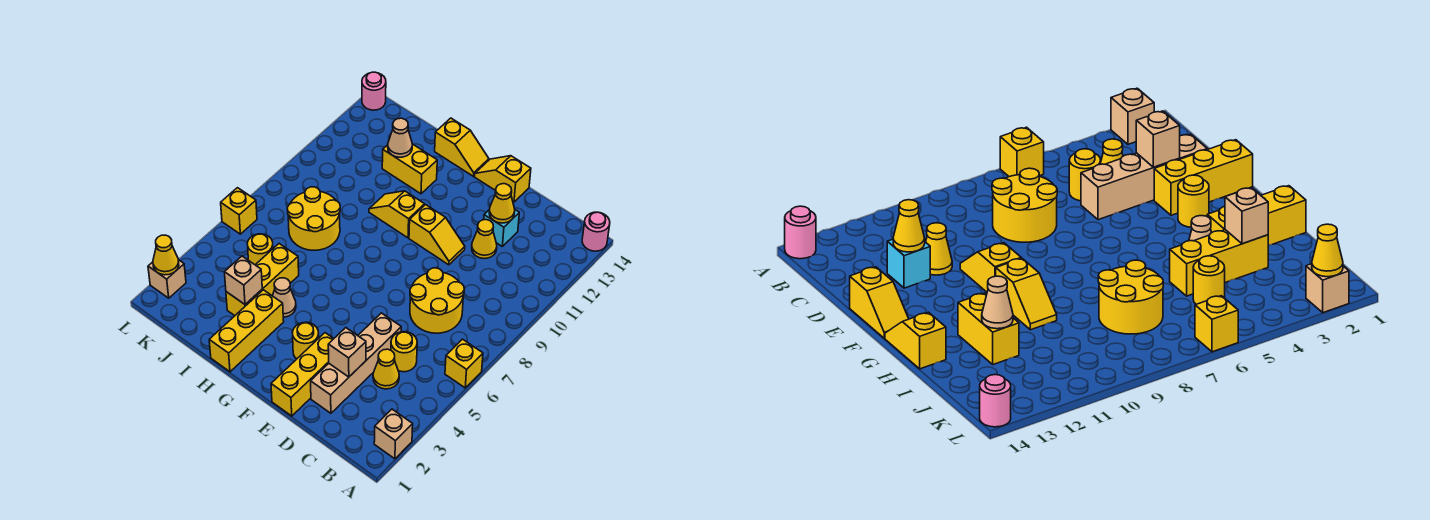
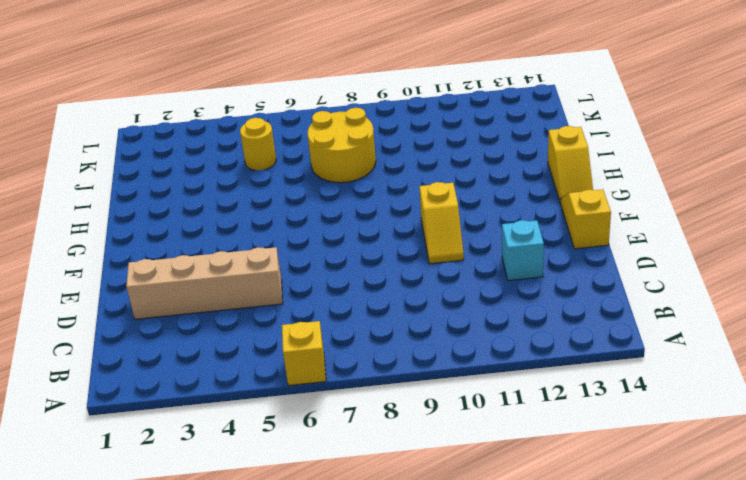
none -> tan 1x1 brick [374,409,413,459]
none -> pink 1x1 round brick [582,212,610,251]
none -> yellow 1x1 cone [373,349,399,389]

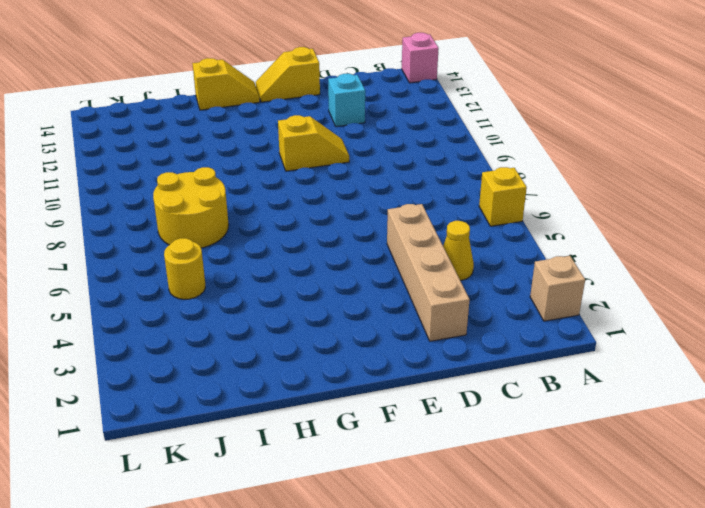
pink 1x1 brick [402,33,439,83] -> pink 1x1 round brick [582,212,610,251]
none -> yellow 1x1 round brick [391,332,417,372]
none -> yellow 2x2 round brick [410,268,464,333]
none -> yellow 1x1 cone [472,220,497,259]

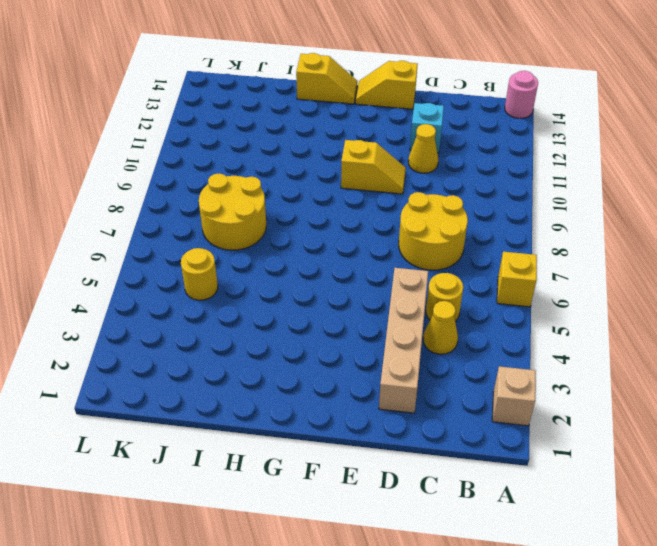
none -> yellow 1x3 brick [271,333,334,416]
none -> yellow 1x1 round brick [292,322,319,359]
none -> yellow 1x2 slope [369,191,425,238]

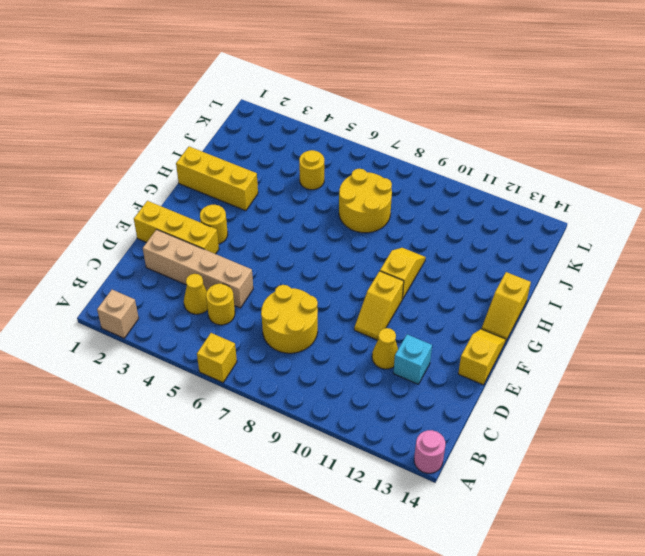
none -> tan 1x1 cone [273,278,296,317]
none -> yellow 1x2 brick [382,144,437,194]
none -> yellow 1x3 brick [226,244,299,316]

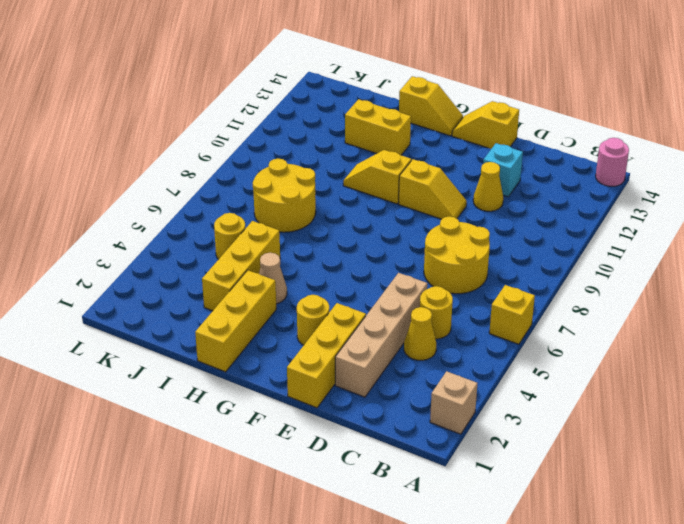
none -> tan 1x1 brick [148,260,186,298]
none -> yellow 1x1 brick [221,188,257,234]
none -> pink 1x1 round brick [362,72,386,110]

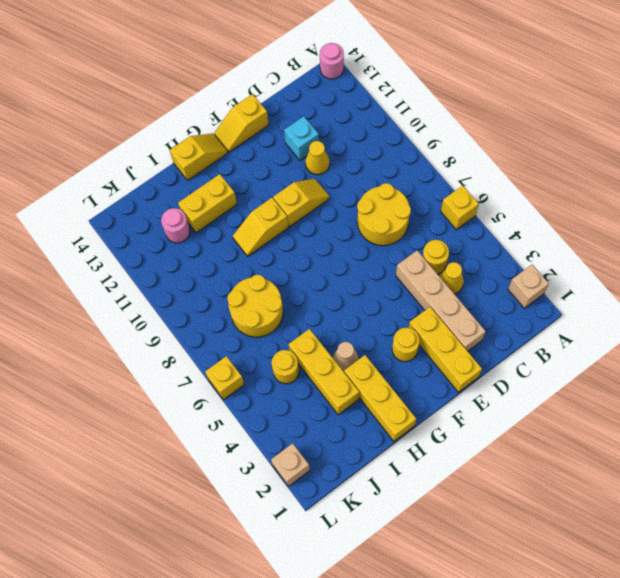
pink 1x1 round brick [161,208,190,243] -> pink 1x1 round brick moved to [362,72,386,110]
none -> tan 1x1 brick [328,328,366,377]
none -> yellow 1x1 cone [489,184,515,223]
none -> tan 1x1 brick [224,256,262,304]

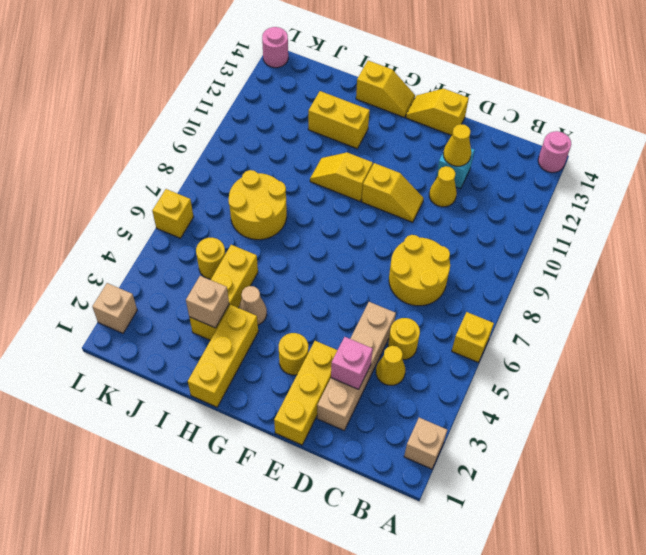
pink 1x1 brick [331,337,373,389] -> tan 1x1 brick [328,328,366,377]
none -> tan 1x1 cone [388,118,412,157]
none -> yellow 1x1 cone [153,235,179,275]

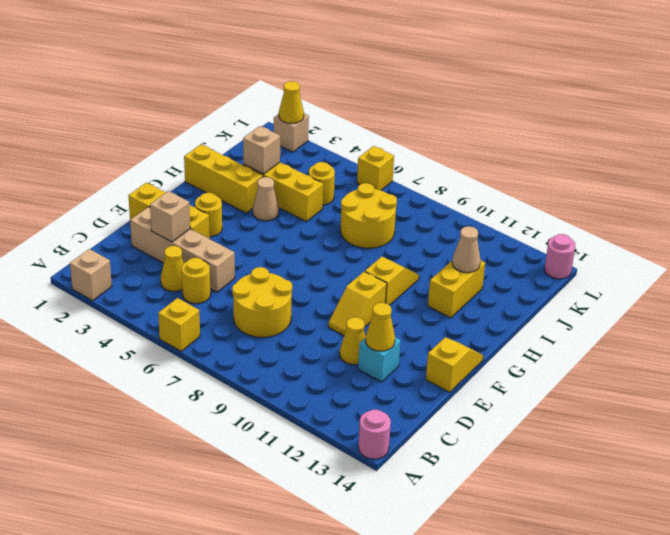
none -> yellow 1x2 slope [435,118,489,176]

